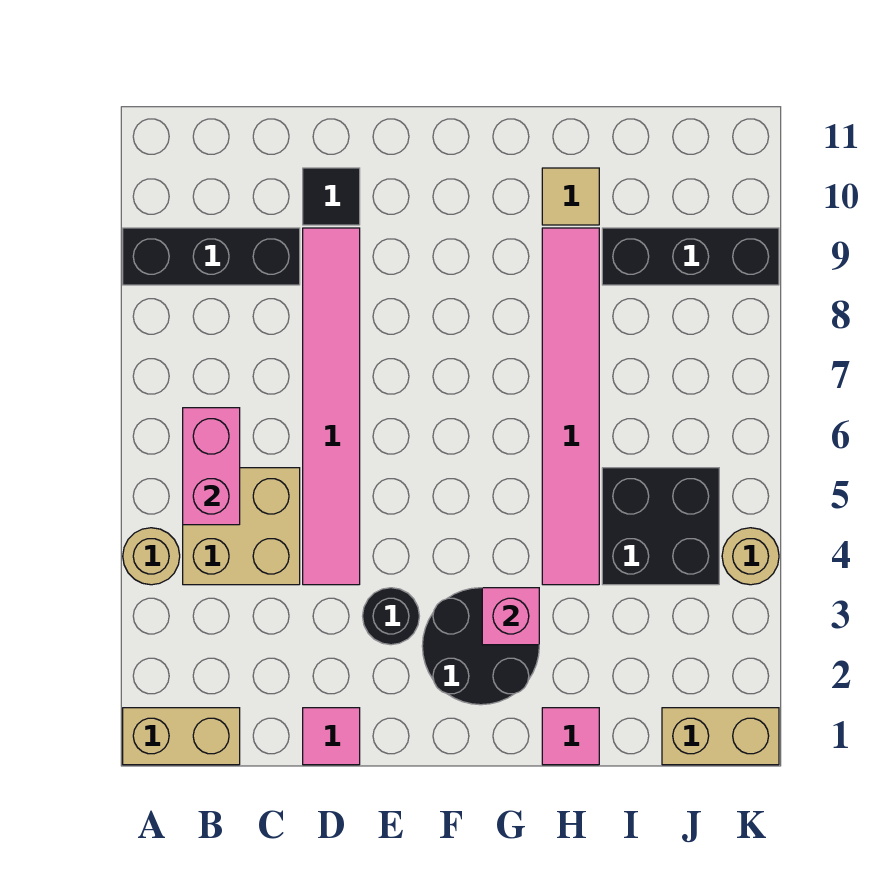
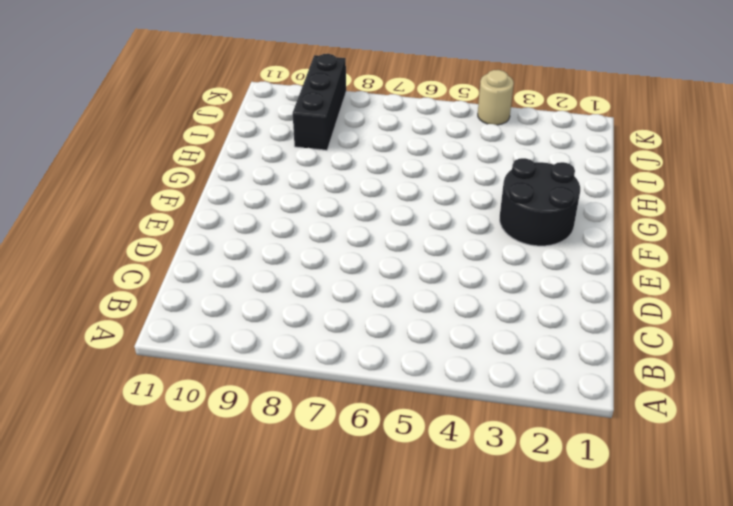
none -> tan 1x2 brick [123,708,240,765]
none -> tan 1x1 round brick [123,528,180,585]
none -> black 1x3 brick [123,228,300,285]

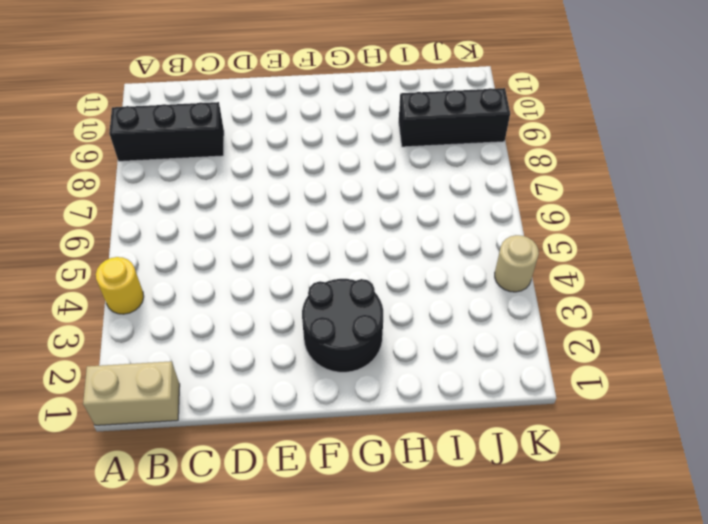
yellow 1x1 round brick [96,257,144,314] -> tan 1x1 round brick [123,528,180,585]
none -> tan 2x2 brick [183,468,300,585]
none -> pink 1x1 tile [303,708,360,765]
none -> pink 1x6 tile [303,228,360,585]

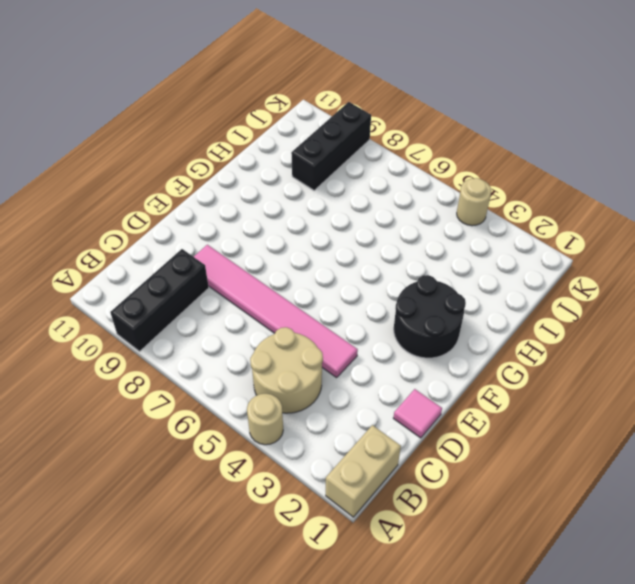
tan 2x2 round brick [250,327,323,413] -> tan 2x2 brick [183,468,300,585]
none -> black 1x1 tile [303,168,360,225]
none -> black 1x1 round brick [363,588,419,645]
none -> pink 1x1 tile [542,708,599,765]

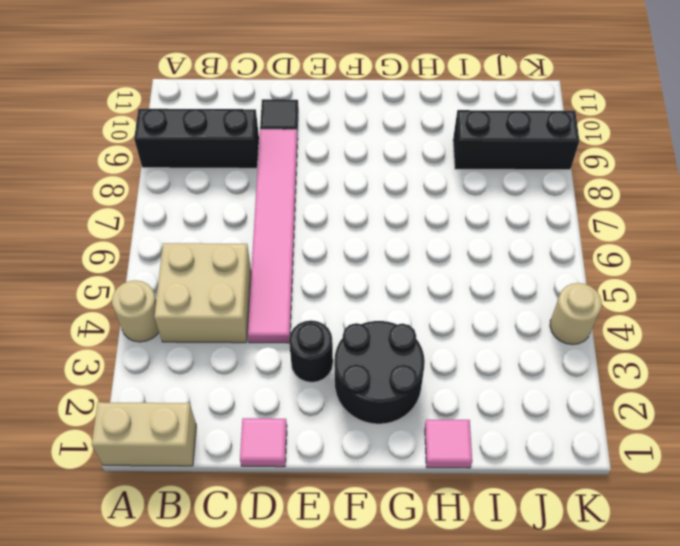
none -> pink 1x6 tile [542,228,599,585]
none -> tan 1x1 tile [542,168,599,225]
none -> black 2x2 brick [602,468,719,585]

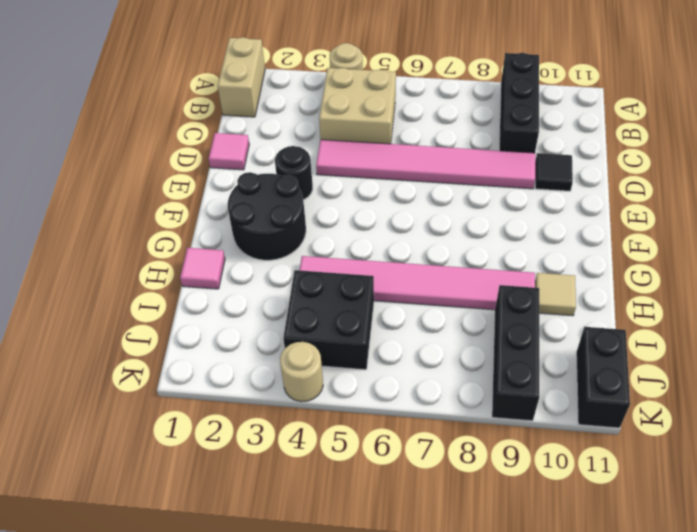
black 1x2 brick [576,326,630,428] -> none
none -> tan 1x2 brick [662,708,779,765]
none -> pink 1x2 brick [183,408,240,525]
none -> pink 1x1 brick [482,588,539,645]

